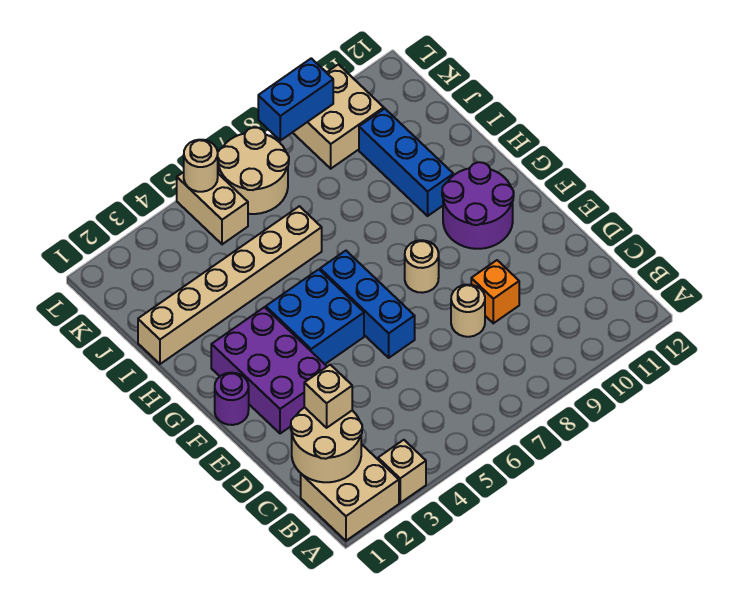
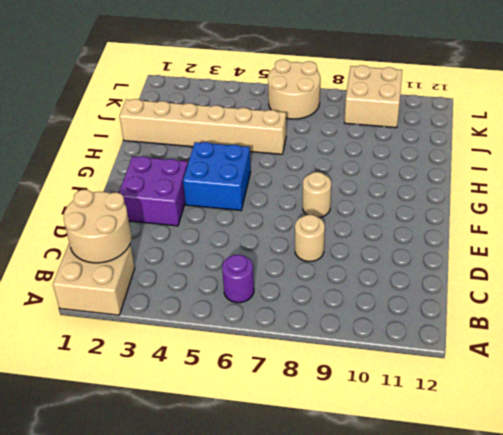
purple 1x1 round brick [222,255,254,303] -> purple 1x1 round brick moved to [215,373,249,425]
purple 2x2 brick [119,156,188,226] -> purple 2x3 brick [211,307,327,434]
none -> tan 1x1 brick [378,440,426,503]
none -> orange 1x1 brick [471,260,519,323]
none -> blue 1x3 brick [320,251,415,358]

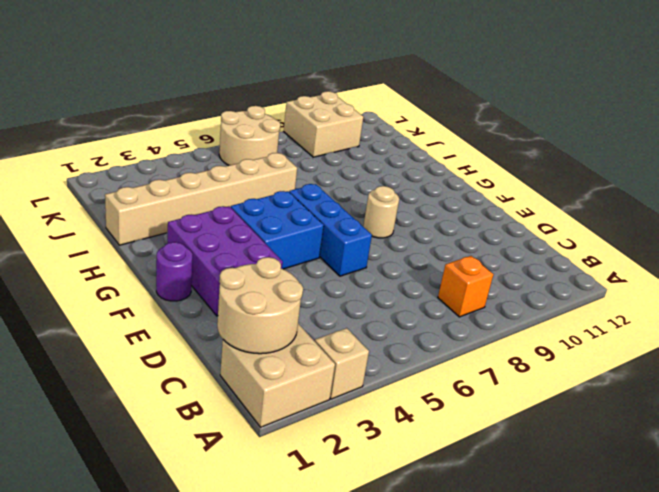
orange 1x1 brick [438,256,493,317] -> orange 1x1 brick moved to [471,260,519,323]
none -> tan 1x1 round brick [451,285,485,337]
none -> purple 2x2 round brick [442,162,514,249]
none -> blue 1x3 brick [359,109,453,216]

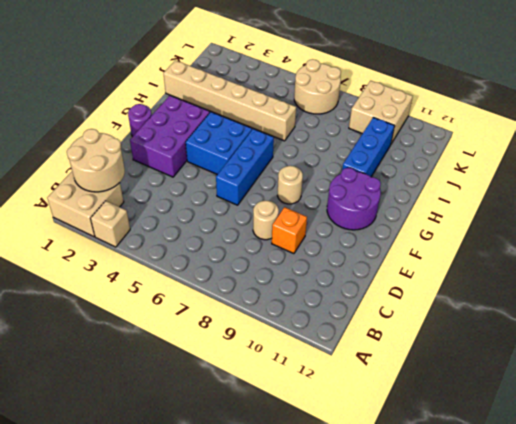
none -> tan 1x2 brick [177,172,248,244]
none -> tan 1x1 round brick [184,140,218,192]
none -> blue 1x2 brick [258,58,333,140]

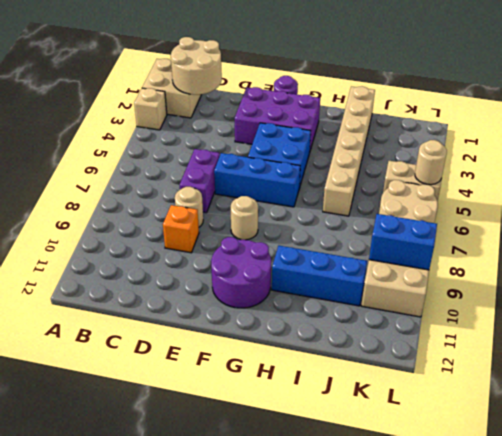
purple 1x2 brick [180,149,220,213] -> none
blue 1x2 brick [369,214,437,270] -> blue 1x2 brick turned to [258,58,333,140]
none -> tan 1x1 brick [304,365,352,428]

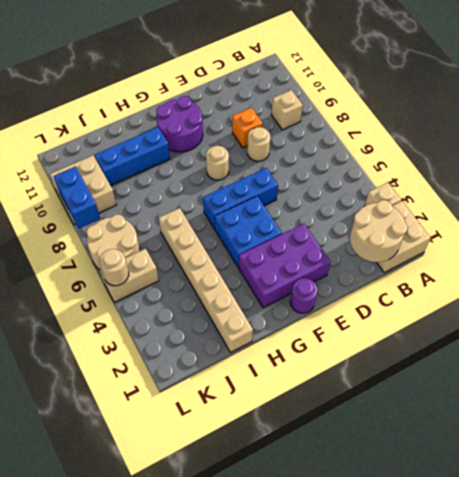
tan 1x1 brick [271,90,303,130] -> tan 1x1 brick moved to [304,365,352,428]

